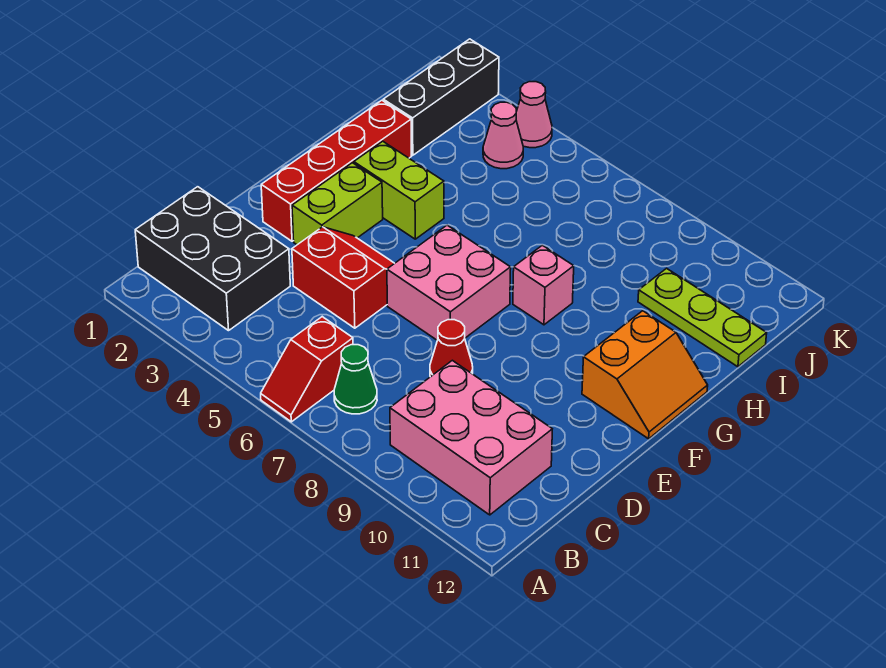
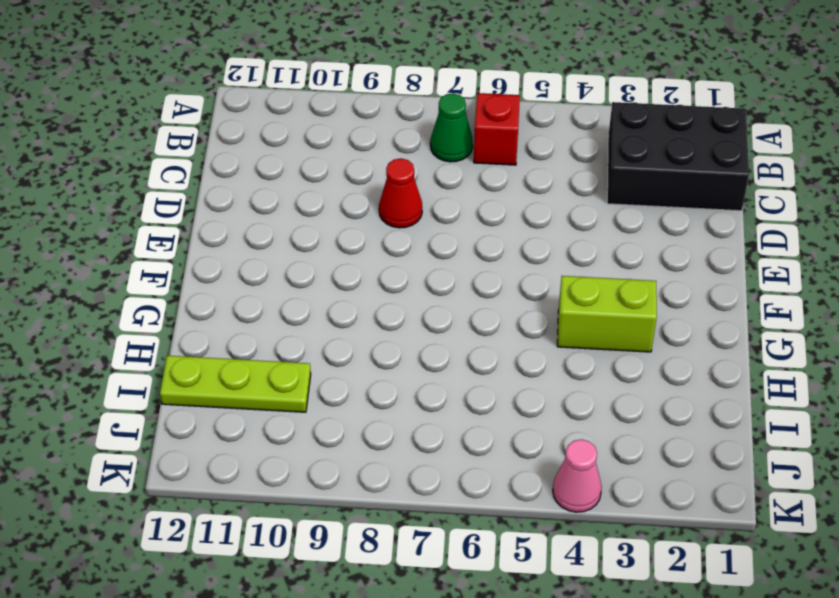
none -> pink 2x3 brick [390,360,552,515]
none -> red 2x2 slope [292,227,394,328]
none -> red 1x4 brick [261,100,411,241]

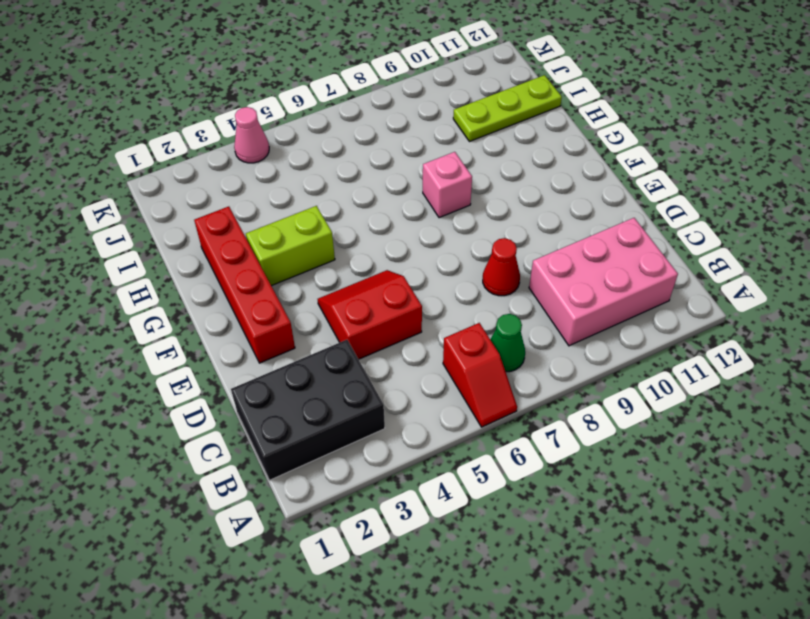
none -> lime 1x2 brick [292,163,383,245]
none -> pink 2x2 brick [387,225,511,340]
none -> orange 2x2 slope [582,311,708,439]

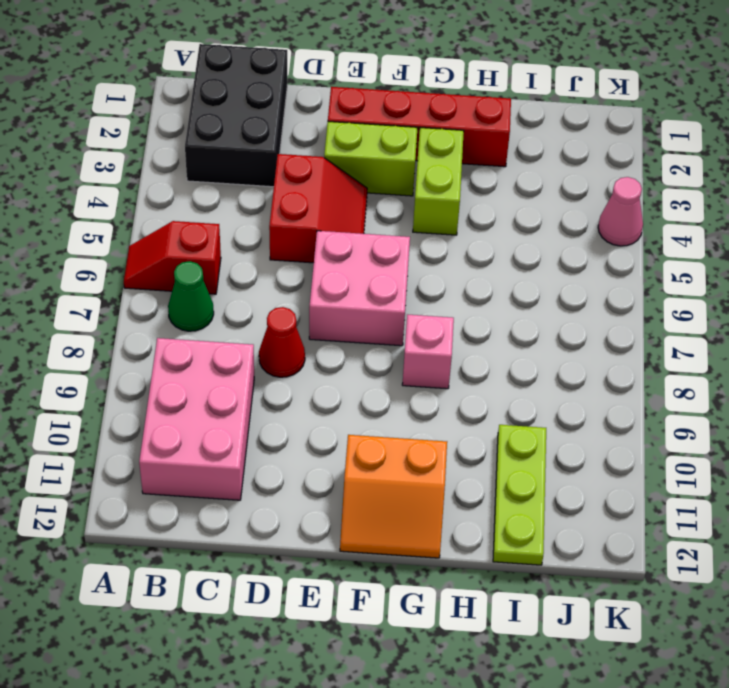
none -> black 1x3 brick [383,39,499,155]
none -> pink 1x1 cone [483,102,523,169]

